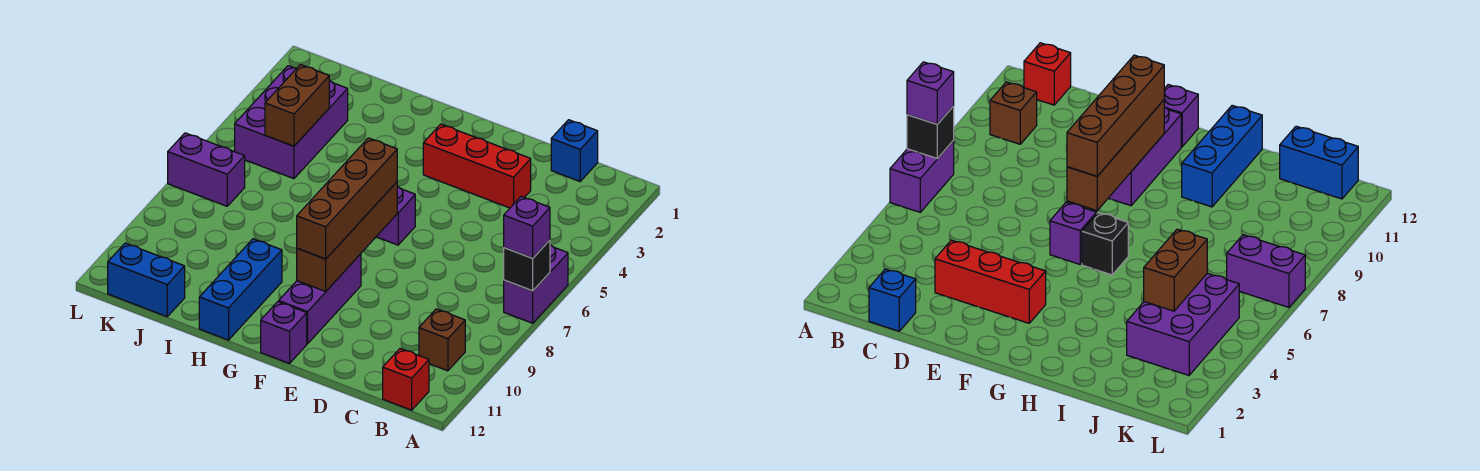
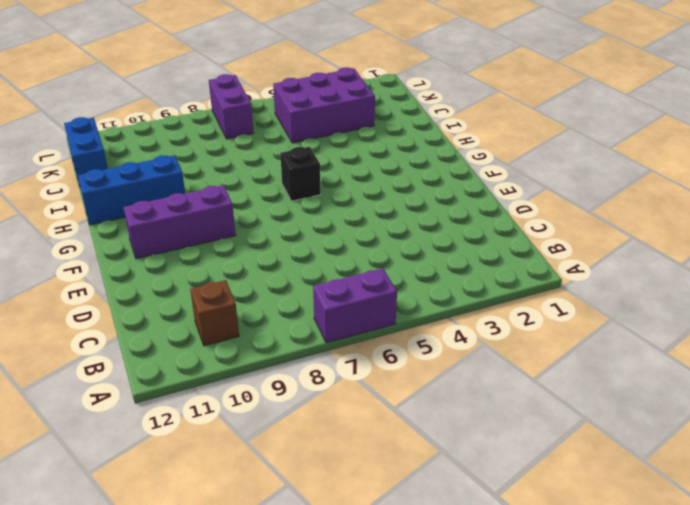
none -> red 1x1 brick [383,349,429,410]
none -> blue 1x1 brick [551,120,598,181]
none -> red 1x3 brick [423,124,531,208]

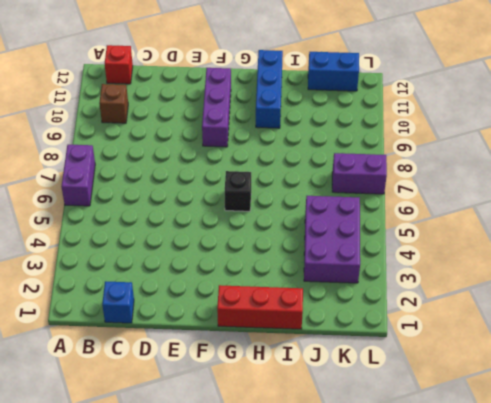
red 1x3 brick [217,285,303,329] -> red 1x3 brick moved to [423,124,531,208]
none -> purple 1x1 brick [376,186,415,245]
none -> purple 1x1 brick [261,302,307,363]
none -> black 1x1 brick [504,240,550,291]

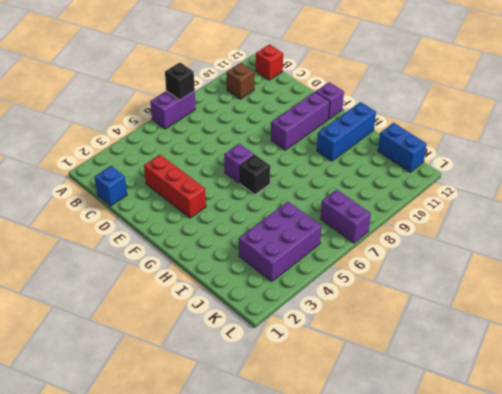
none -> brown 1x4 brick [297,182,397,291]
none -> brown 1x2 brick [265,65,329,146]
none -> purple 1x1 brick [504,197,550,258]

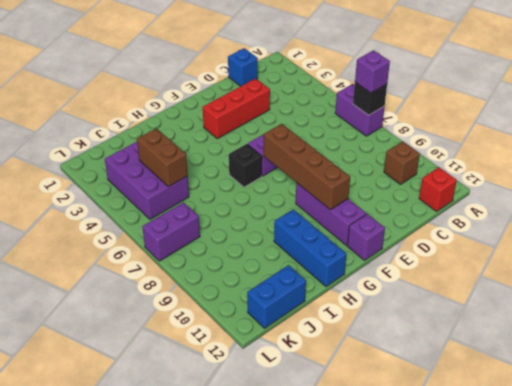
none -> brown 1x4 brick [297,138,397,259]

